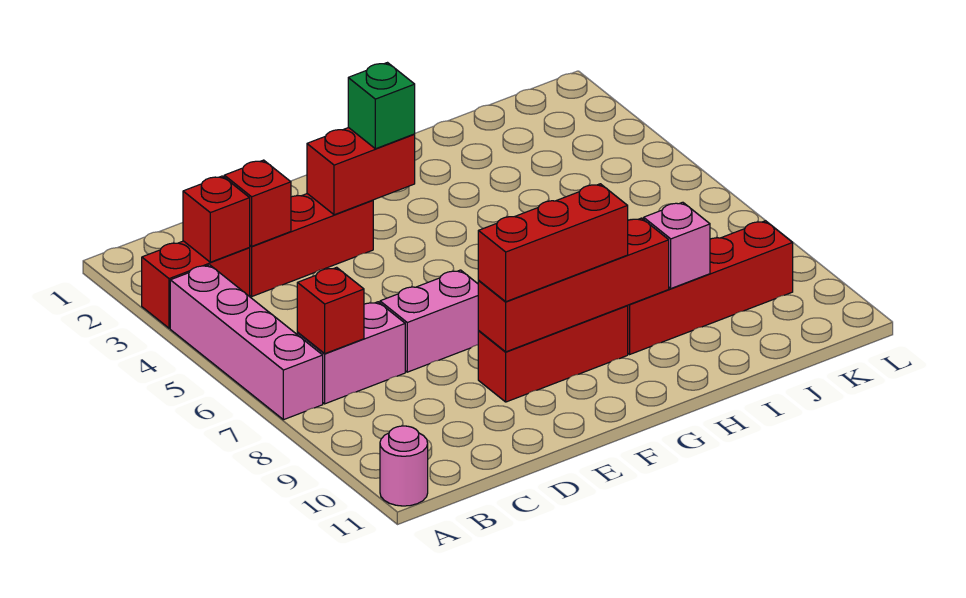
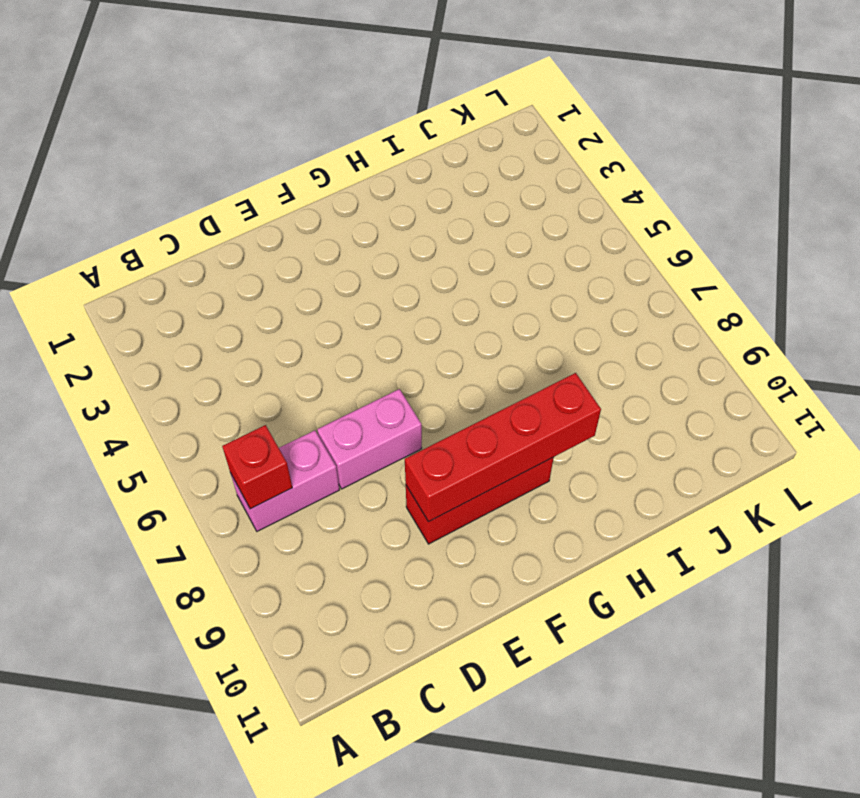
none -> red 1x2 brick [142,241,250,328]
none -> pink 1x4 brick [170,265,323,420]
none -> pink 1x1 round brick [380,426,428,506]

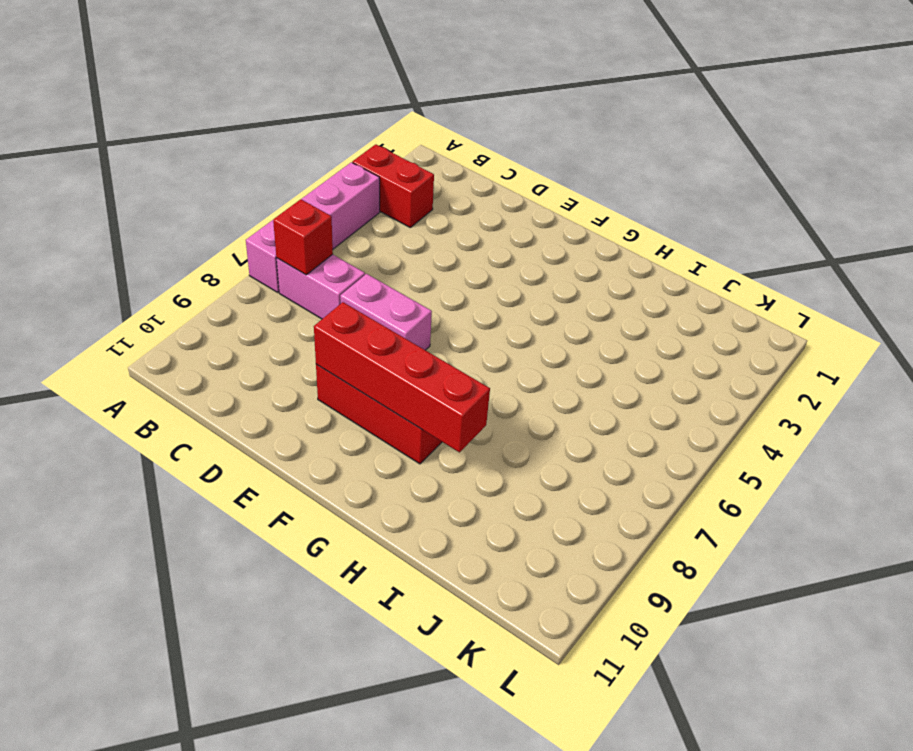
none -> pink 1x1 round brick [380,426,428,506]
none -> red 1x3 brick [249,194,373,296]
none -> red 1x4 brick [627,221,793,354]

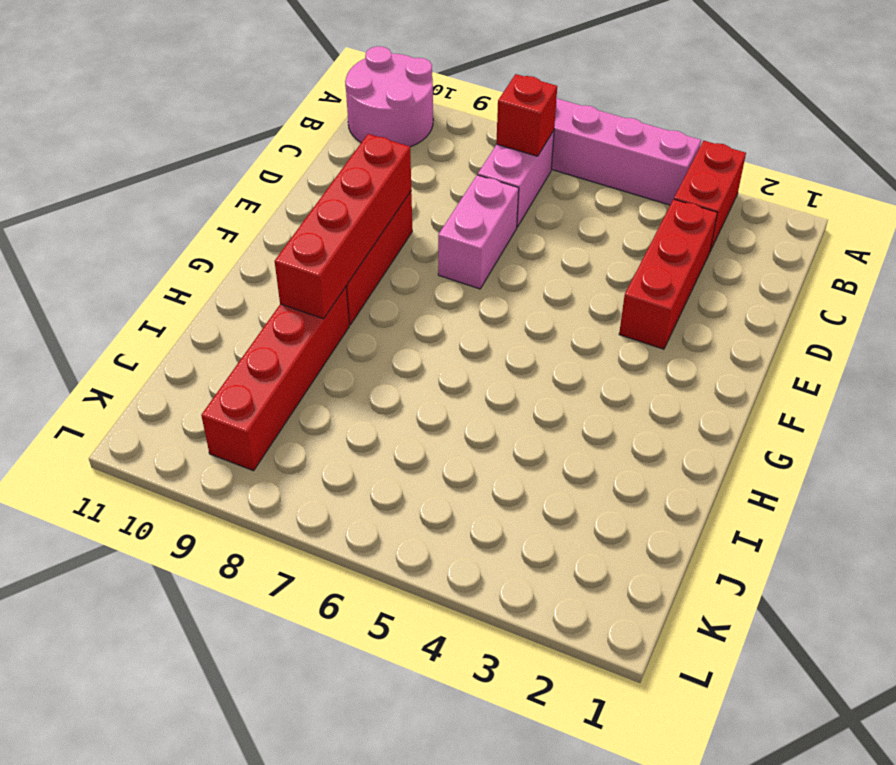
pink 2x2 round brick [345,46,433,147] -> pink 1x1 round brick [380,426,428,506]
none -> red 1x1 brick [183,176,250,262]
none -> red 1x1 brick [224,160,291,246]
none -> red 1x2 brick [307,128,415,215]

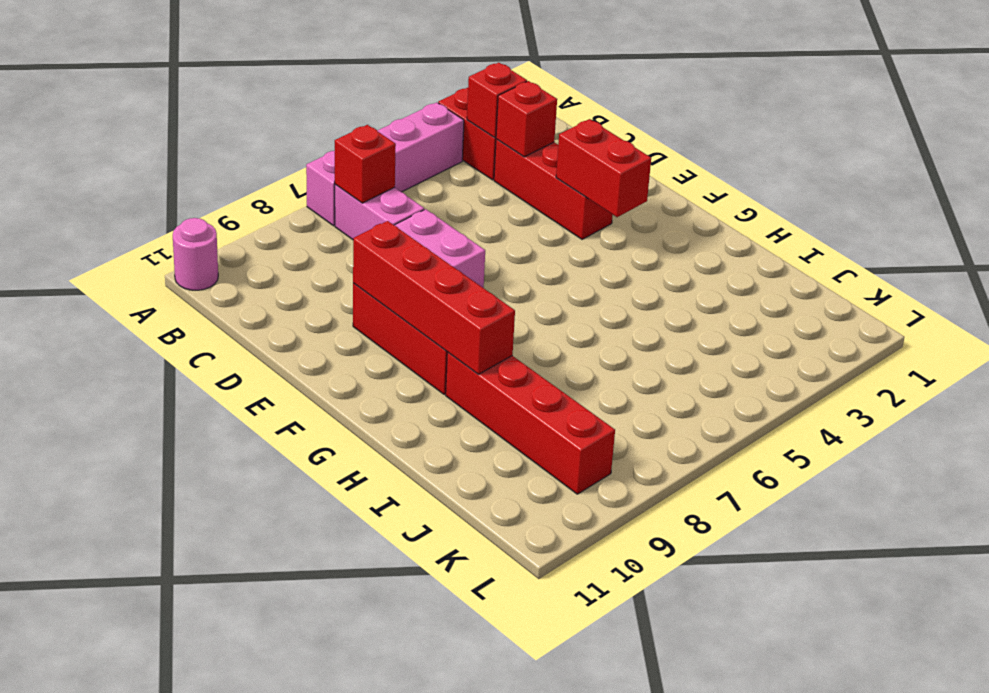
none -> pink 1x1 brick [644,202,710,288]
none -> red 1x3 brick [478,184,628,302]
none -> green 1x1 brick [348,63,415,149]

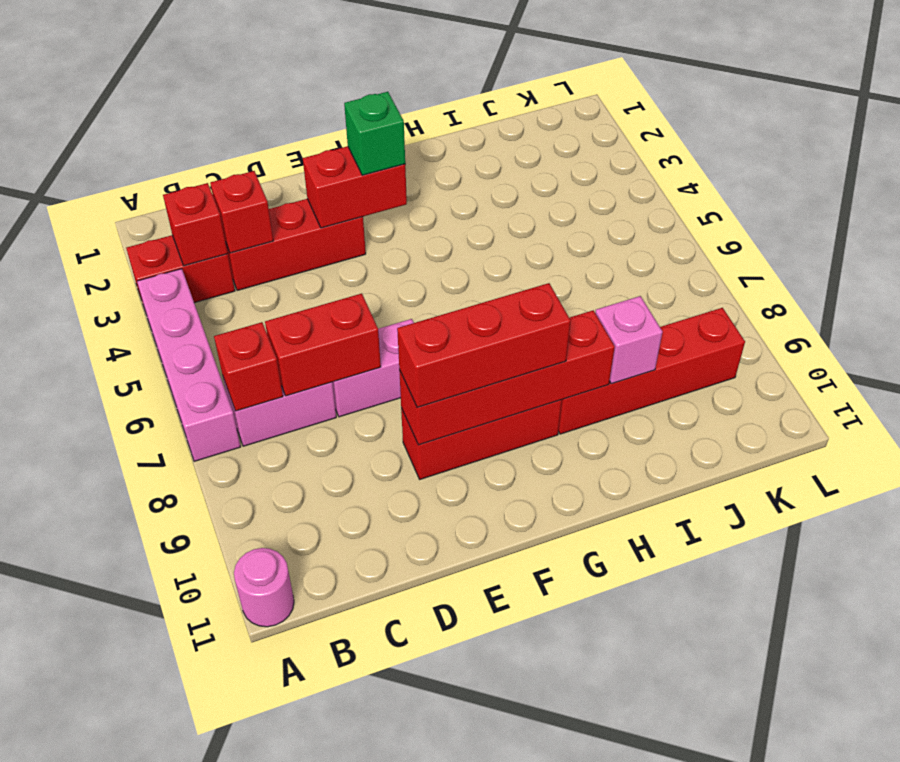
red 1x2 brick [265,294,381,396] -> none

